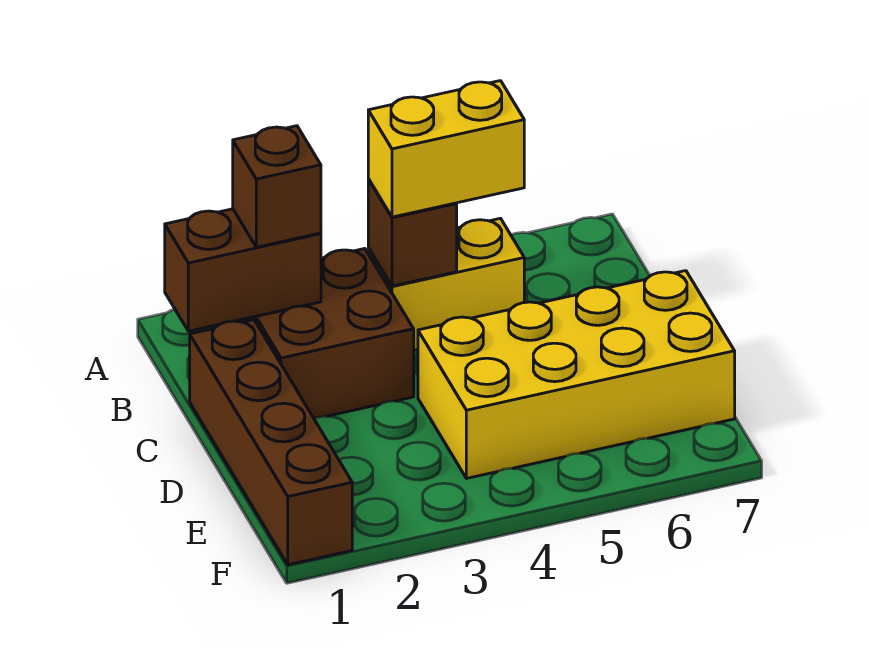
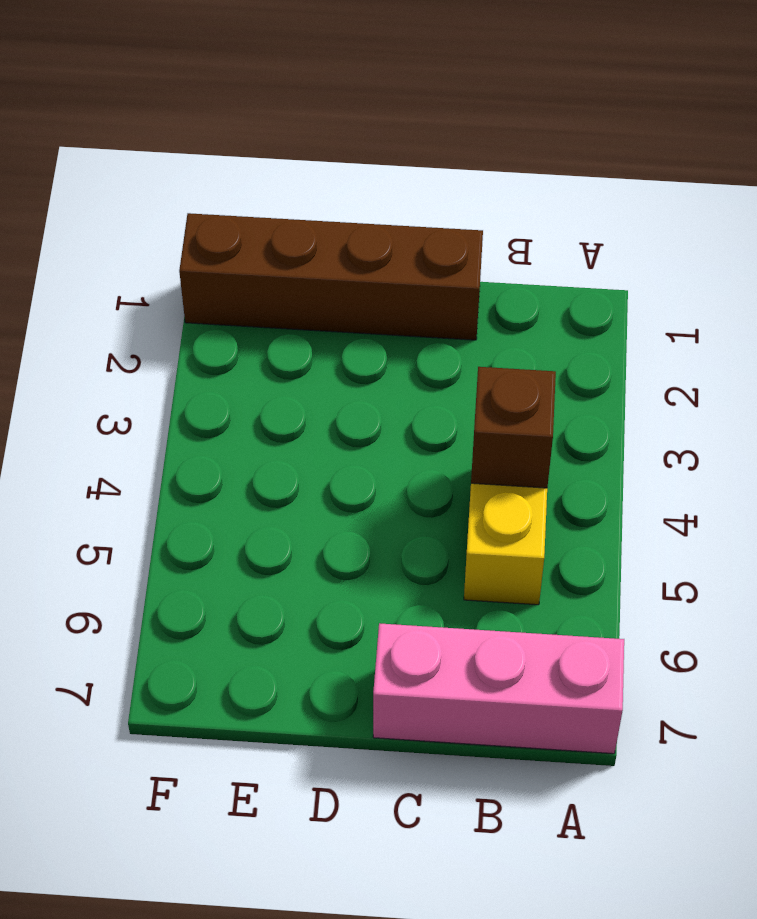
pink 1x3 brick [373,623,624,754] -> none
none -> brown 2x2 brick [237,249,414,418]
none -> yellow 2x4 brick [418,271,735,478]

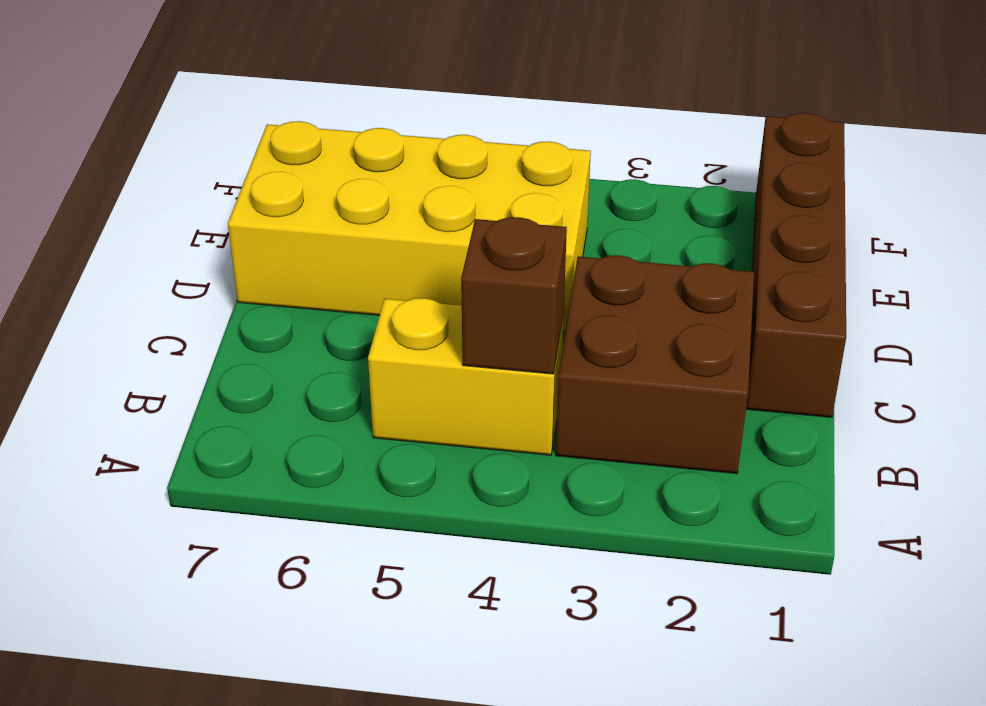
none -> brown 1x2 brick [165,209,321,331]
none -> brown 1x1 brick [233,126,321,247]

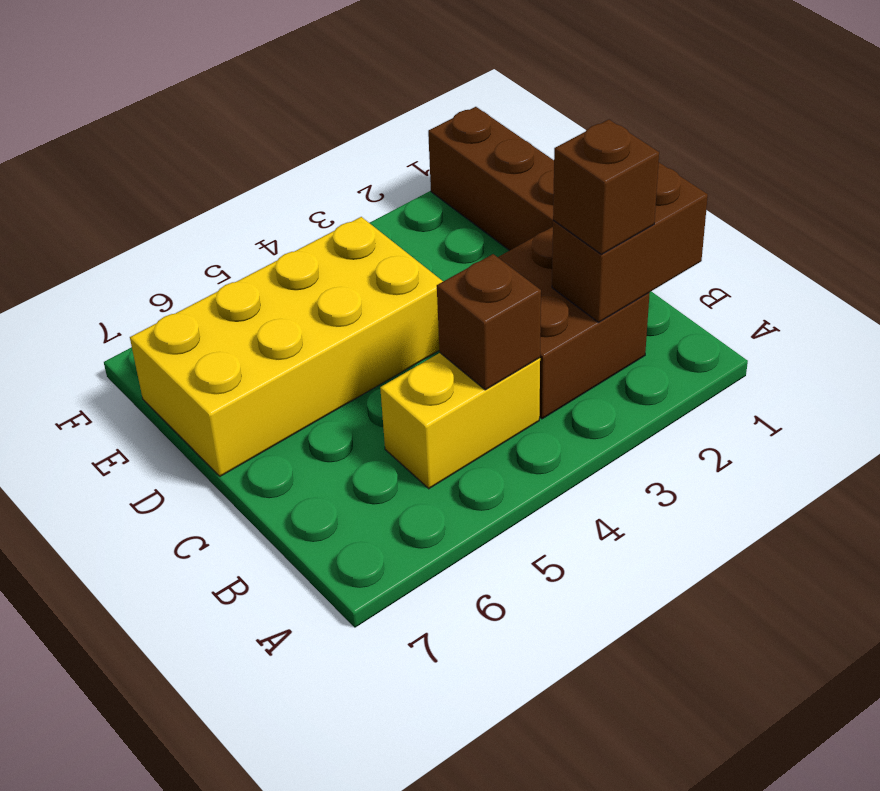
none -> yellow 1x2 brick [368,81,524,217]

